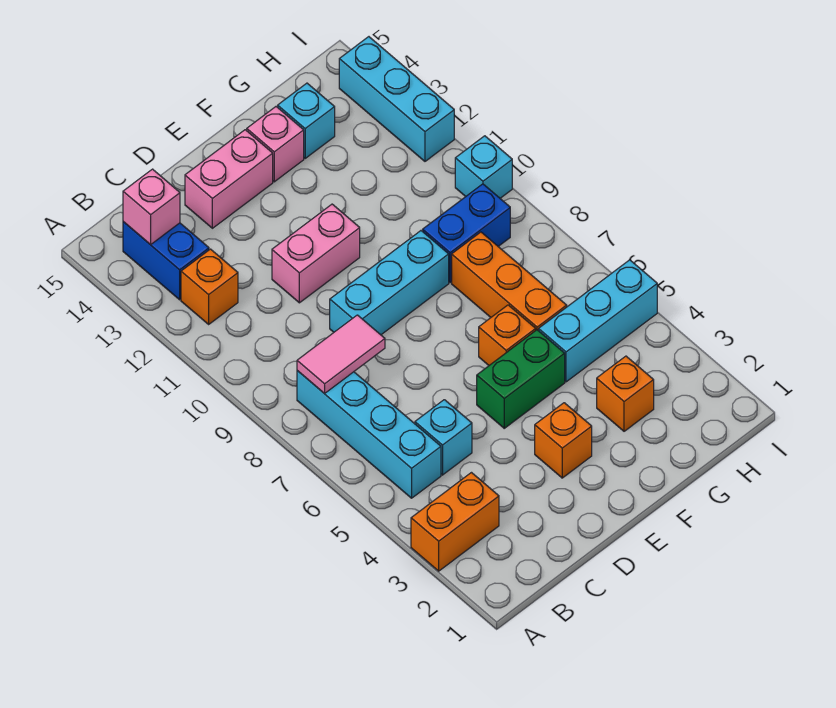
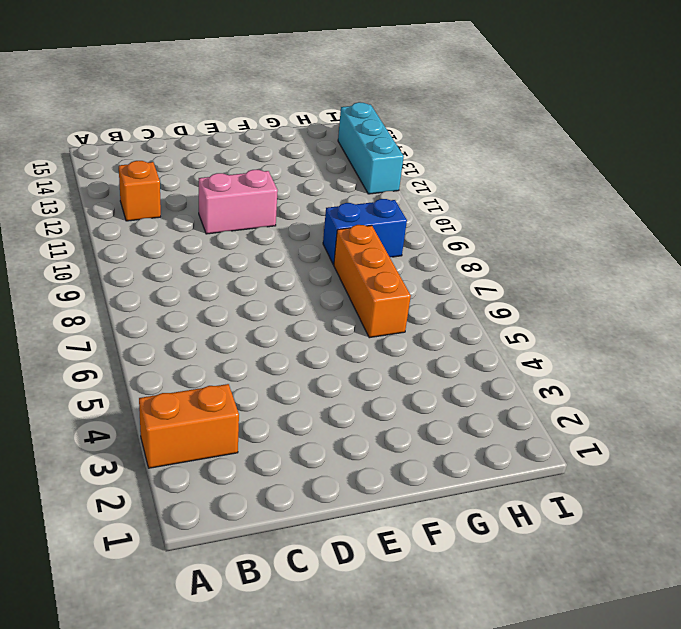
none -> cyan 1x4 brick [297,371,441,498]
none -> blue 1x2 brick [123,222,209,300]
none -> cyan 1x1 brick [415,400,472,475]

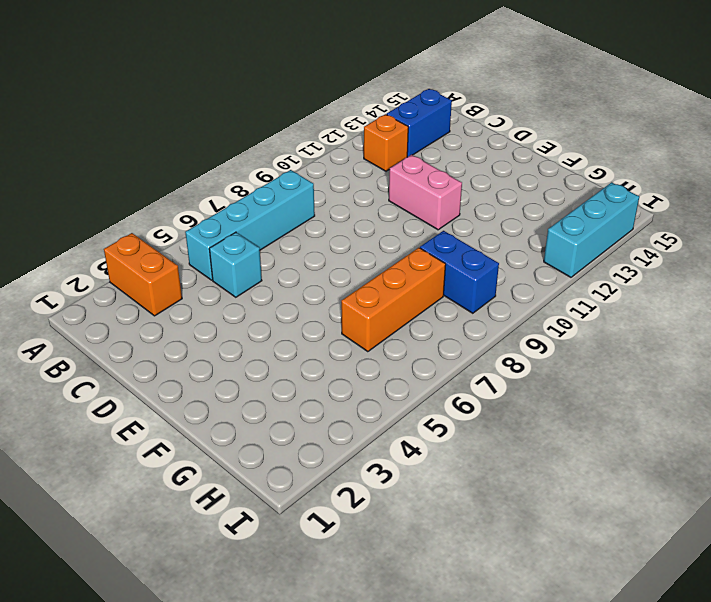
none -> cyan 1x3 brick [330,231,449,335]
none -> pink 1x2 brick [185,130,273,228]
none -> orange 1x1 brick [535,403,592,478]

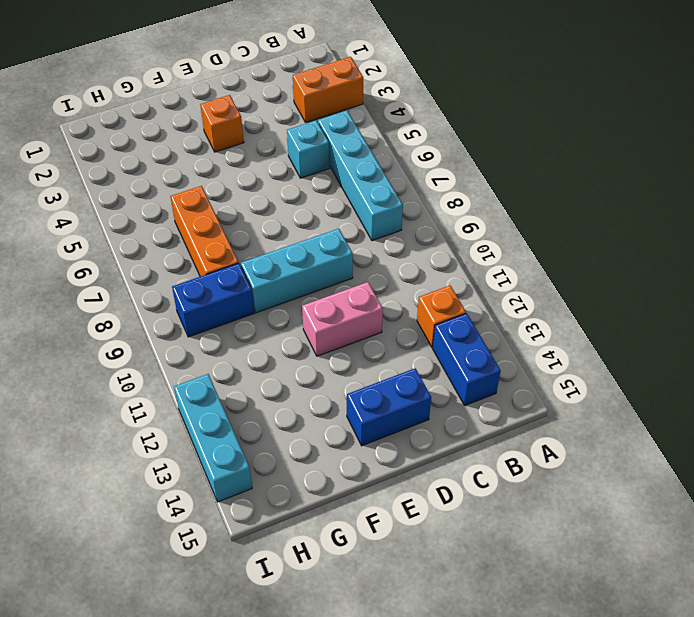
blue 1x2 brick [347,368,431,446] -> pink 1x2 brick [185,130,273,228]
none -> green 1x2 brick [477,330,565,428]
none -> orange 1x1 brick [479,305,536,365]
none -> pink 1x1 brick [247,107,304,182]

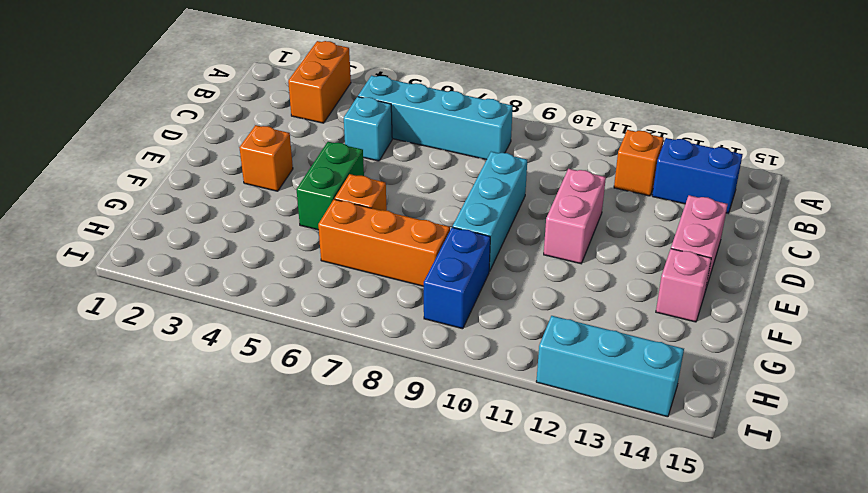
none -> orange 1x1 brick [597,356,654,431]
none -> cyan 1x3 brick [539,260,657,382]
none -> cyan 1x1 brick [278,83,335,158]

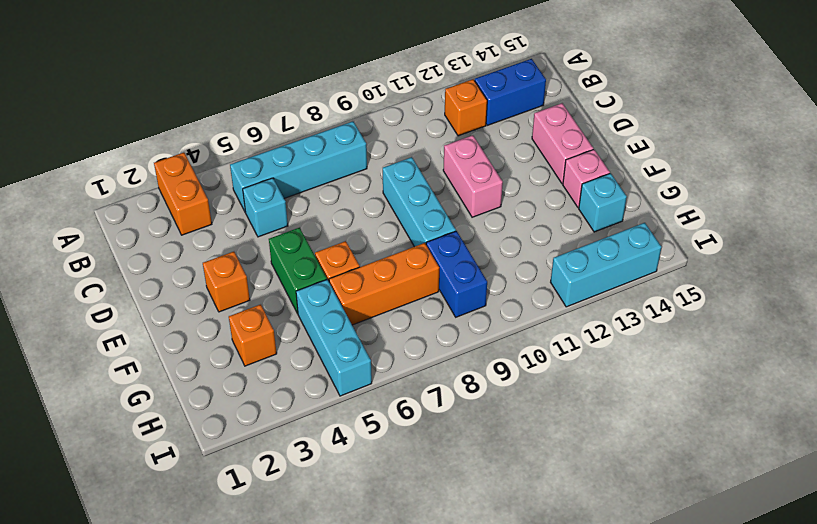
none -> cyan 1x1 brick [455,136,512,198]
none -> pink 1x2 tile [297,315,385,394]
none -> pink 1x1 brick [123,169,180,245]

